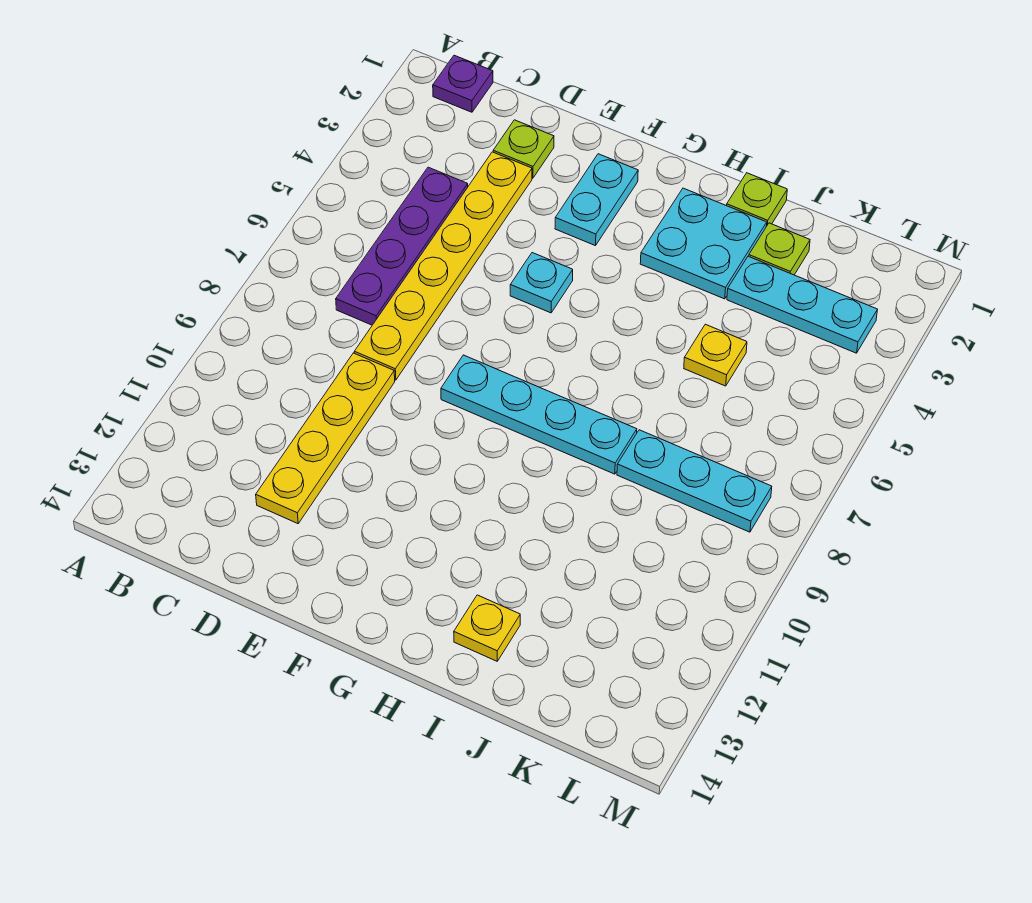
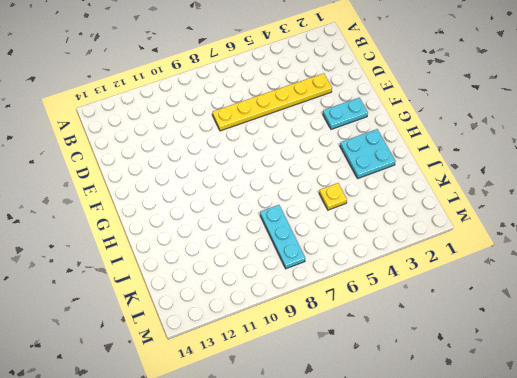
none -> purple 1x1 plate [433,55,493,112]
none -> purple 1x4 plate [336,167,468,325]
none -> lime 1x1 plate [493,120,554,178]

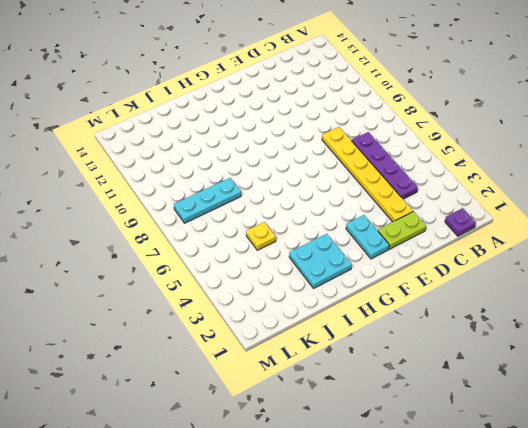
lime 1x2 plate [378,212,426,249] -> lime 1x1 plate [493,120,554,178]
none -> yellow 1x4 plate [256,353,395,524]
none -> cyan 1x1 plate [510,253,573,313]
none -> cyan 1x4 plate [441,355,637,474]

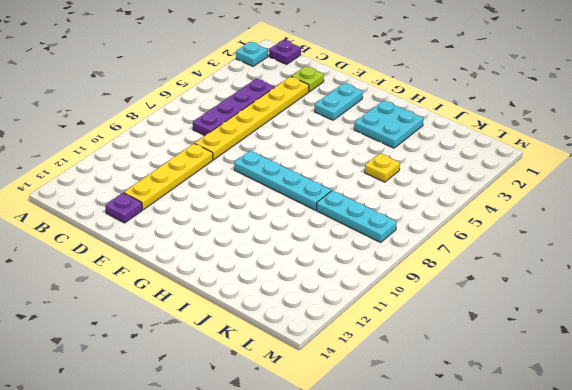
cyan 1x1 plate [236,42,268,66] -> cyan 1x1 plate moved to [510,253,573,313]
purple 1x1 plate [105,193,142,223] -> none
none -> lime 1x1 plate [727,173,787,226]
none -> yellow 1x1 plate [454,595,520,661]
none -> lime 1x1 plate [749,223,810,275]

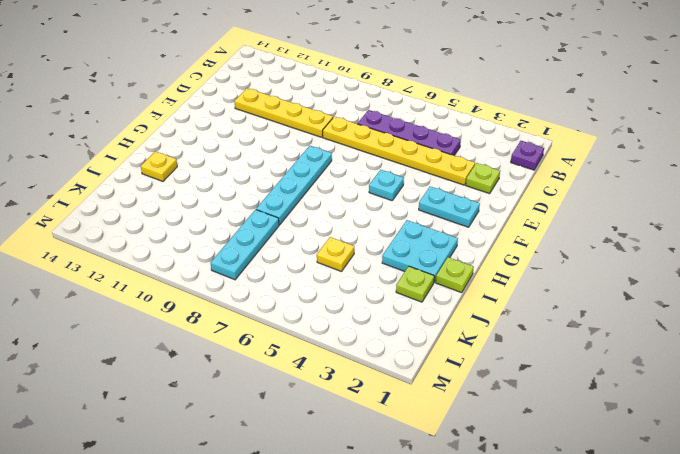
none -> cyan 1x3 plate [727,256,878,353]

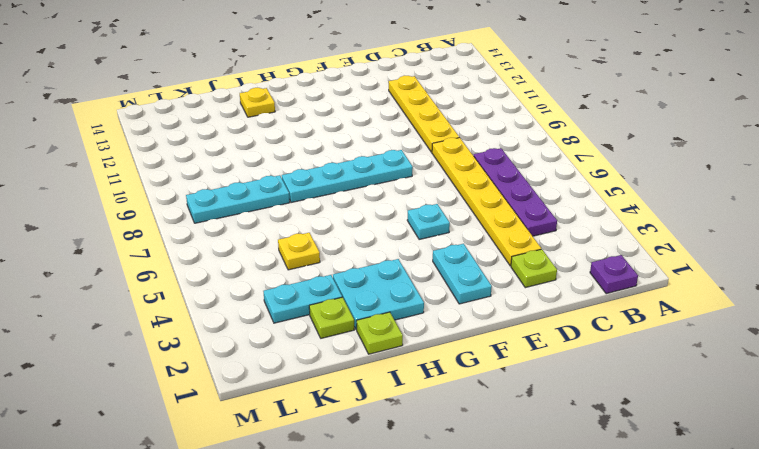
cyan 1x2 plate [264,275,342,323] -> cyan 1x3 plate [727,256,878,353]

